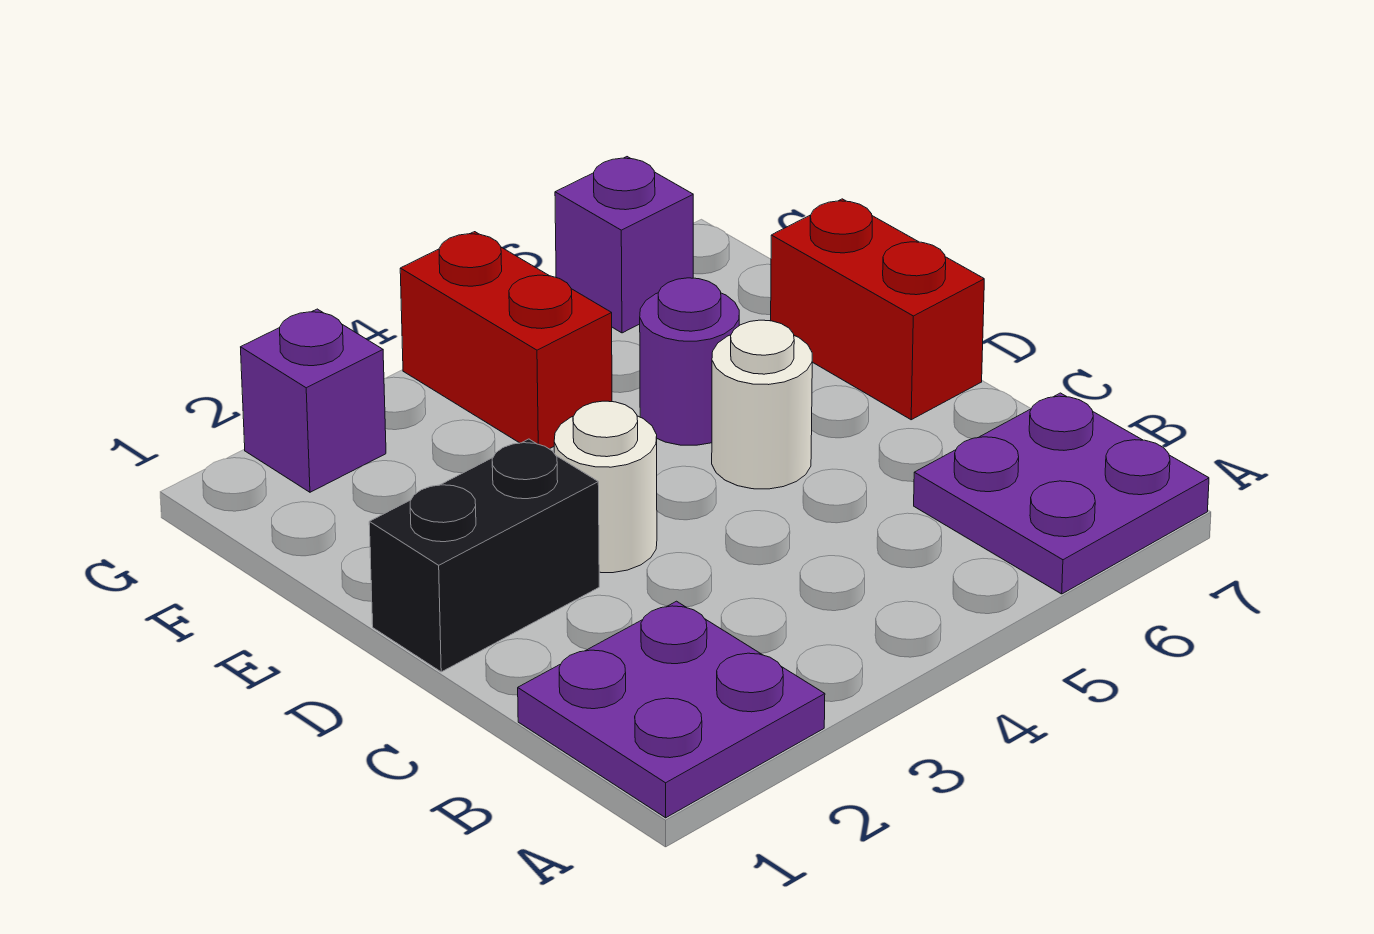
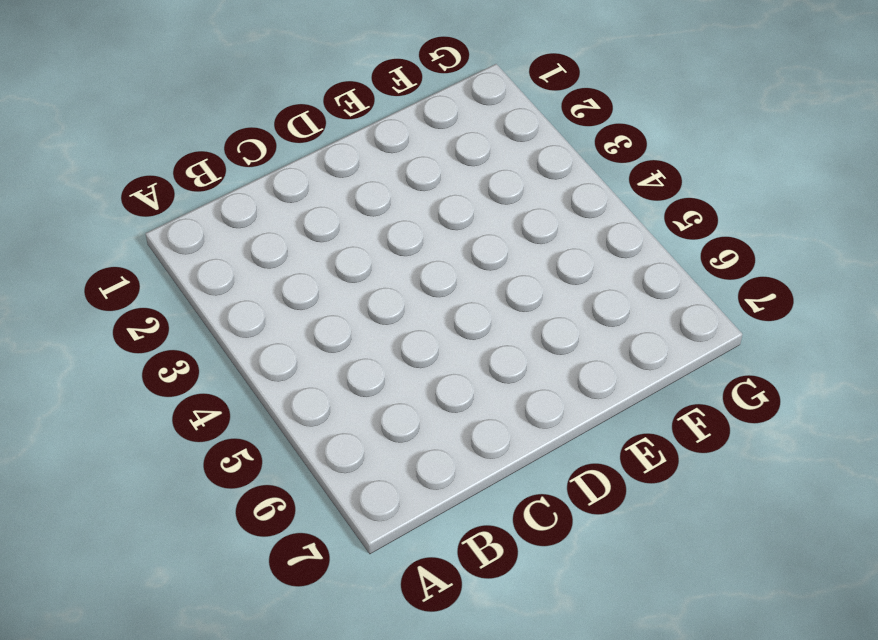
none -> purple 2x2 plate [518,601,825,818]
none -> purple 2x2 plate [914,393,1209,594]

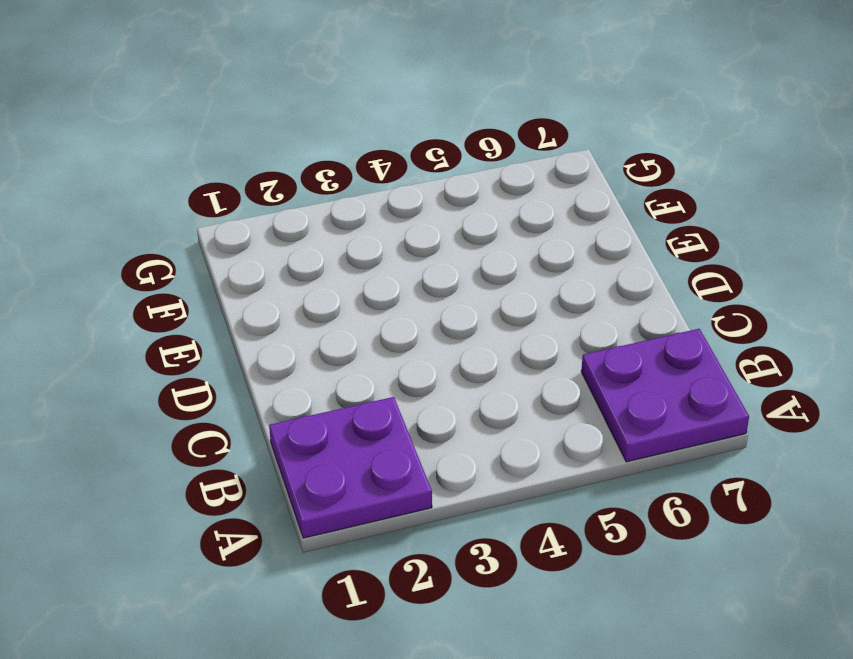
none -> black 1x2 brick [369,439,599,672]
none -> white 1x1 round brick [554,401,657,573]

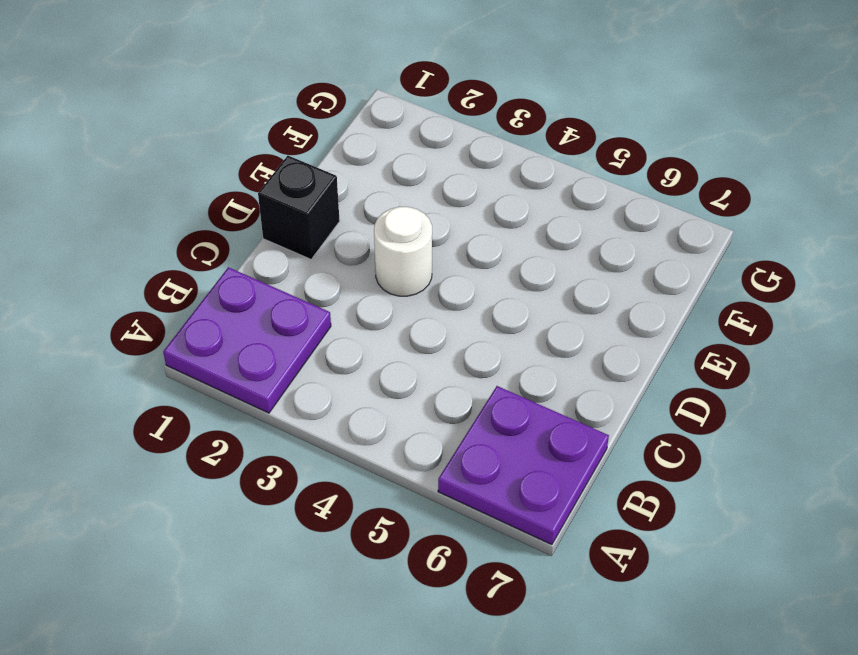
black 1x1 brick [258,156,340,259] -> black 1x2 brick [369,439,599,672]
none -> white 1x1 round brick [712,320,812,489]
none -> red 1x2 brick [771,199,984,420]

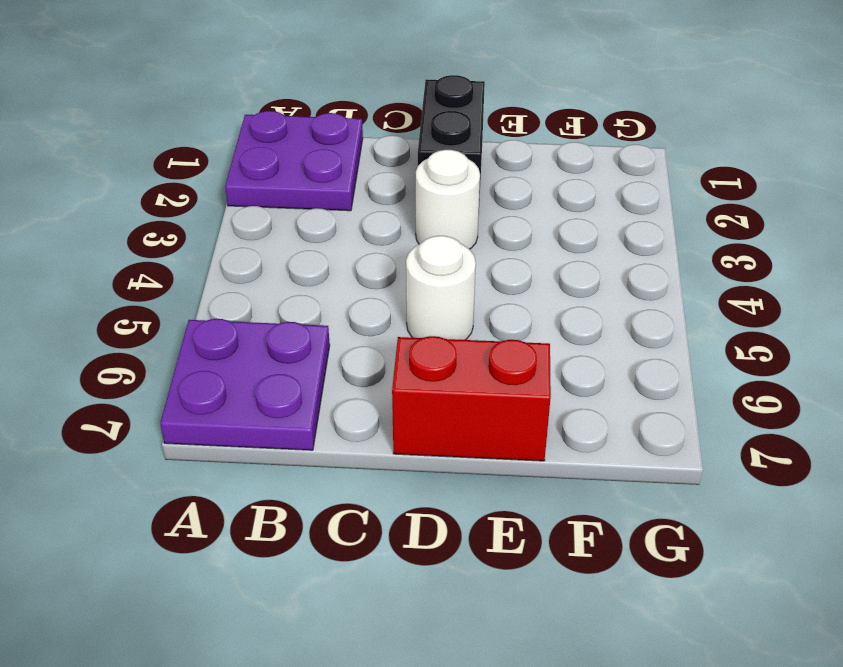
none -> purple 1x1 round brick [640,278,739,445]
none -> red 1x2 brick [400,232,612,449]

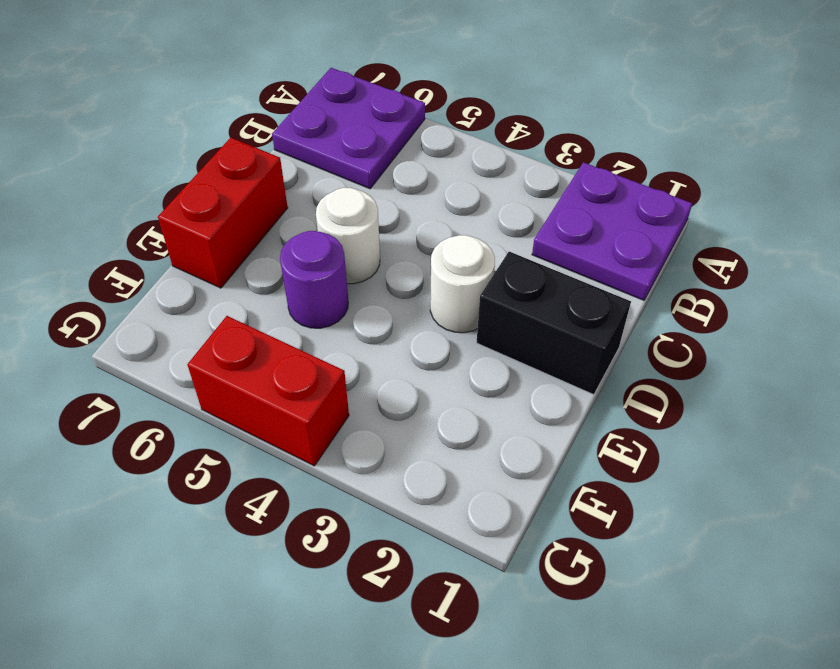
red 1x2 brick [187,316,349,466] -> red 1x2 brick turned to [400,232,612,449]
none -> purple 1x1 brick [241,309,386,492]
none -> purple 1x1 brick [555,157,693,333]

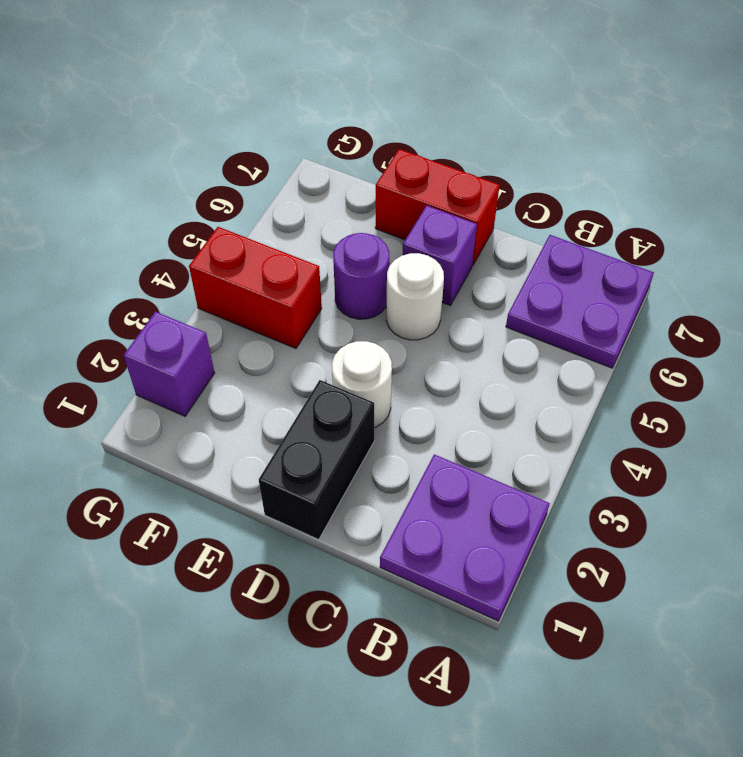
purple 1x1 brick [403,206,477,305] -> purple 1x1 brick moved to [555,157,693,333]

